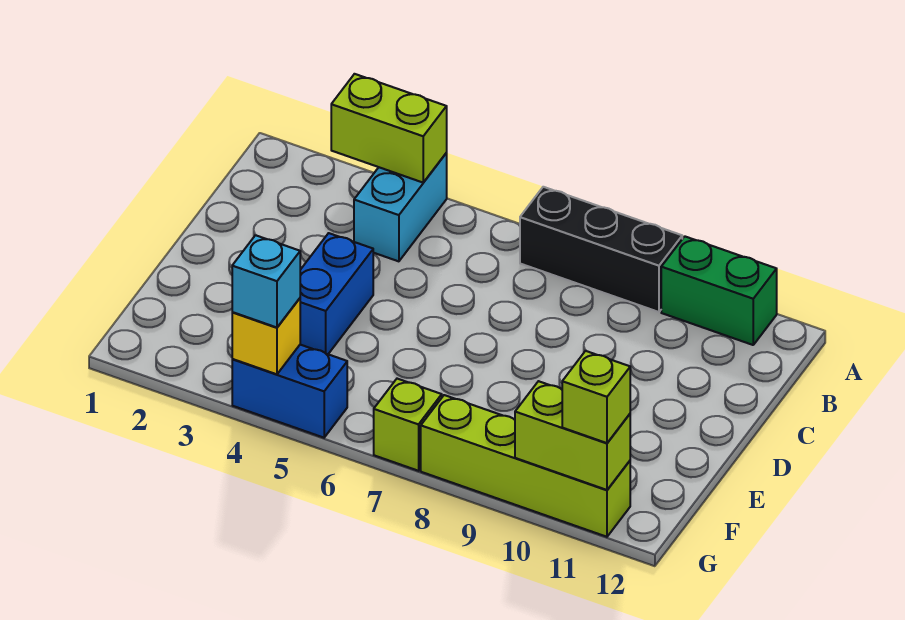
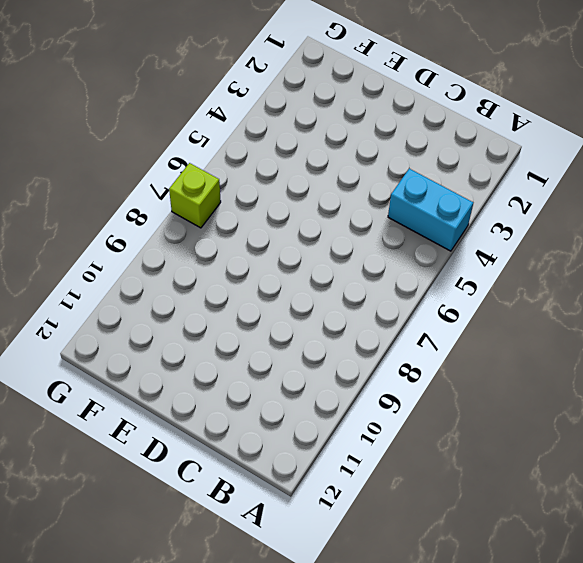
none -> black 1x3 brick [520,187,682,312]
none -> green 1x2 brick [661,236,777,345]
none -> blue 1x2 brick [300,233,373,354]

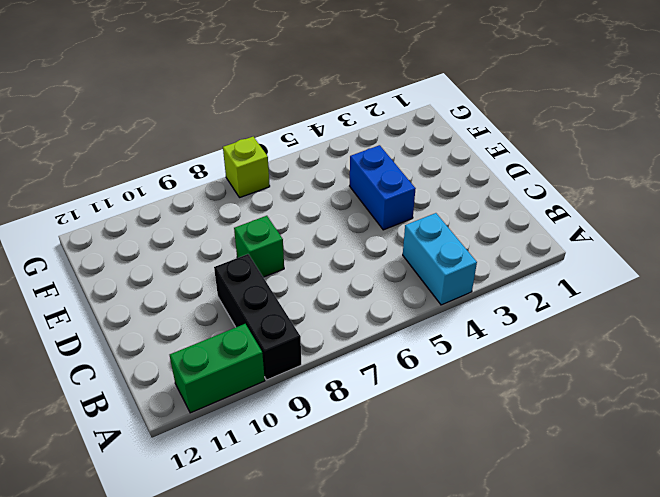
black 1x3 brick [214,254,301,380] -> black 1x3 brick turned to [520,187,682,312]
green 1x1 brick [234,216,284,277] -> none
none -> blue 1x2 brick [232,345,347,438]
none -> lime 1x4 brick [421,395,630,537]
none -> lime 1x2 brick [331,74,447,182]

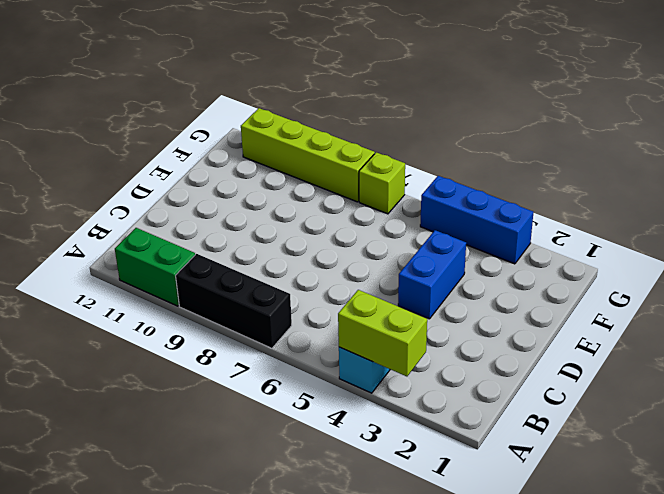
blue 1x3 brick [420,176,533,264] -> blue 1x2 brick [232,345,347,438]
none -> yellow 1x1 brick [232,298,300,374]
none -> lime 1x2 brick [515,381,630,490]
none -> cyan 1x1 brick [232,235,300,327]

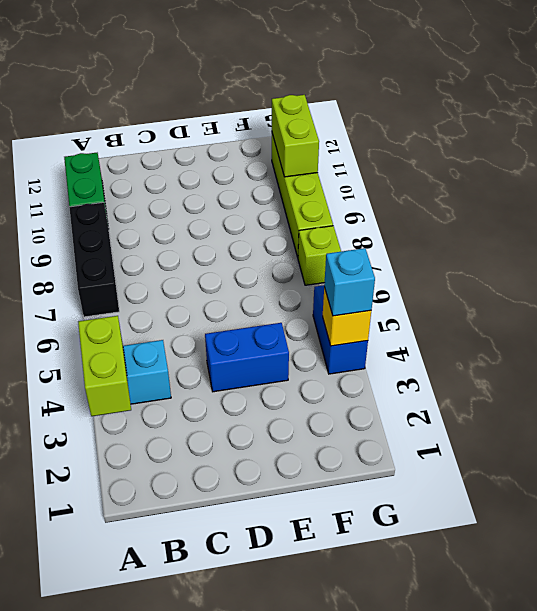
none -> lime 1x1 brick [562,351,630,443]

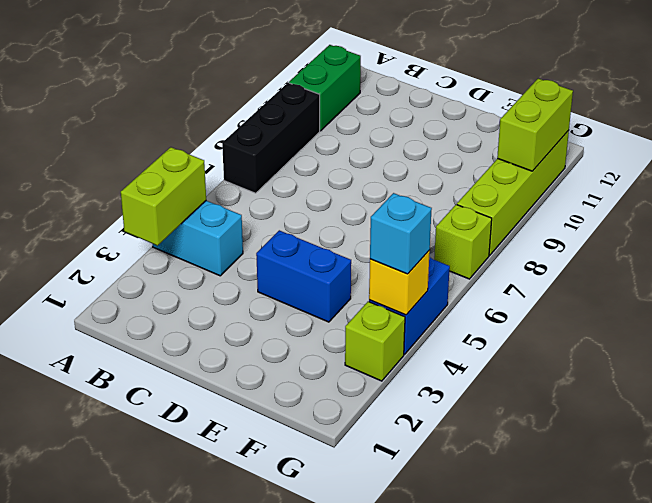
lime 1x1 brick [345,302,405,381] -> lime 1x1 brick moved to [562,351,630,443]

